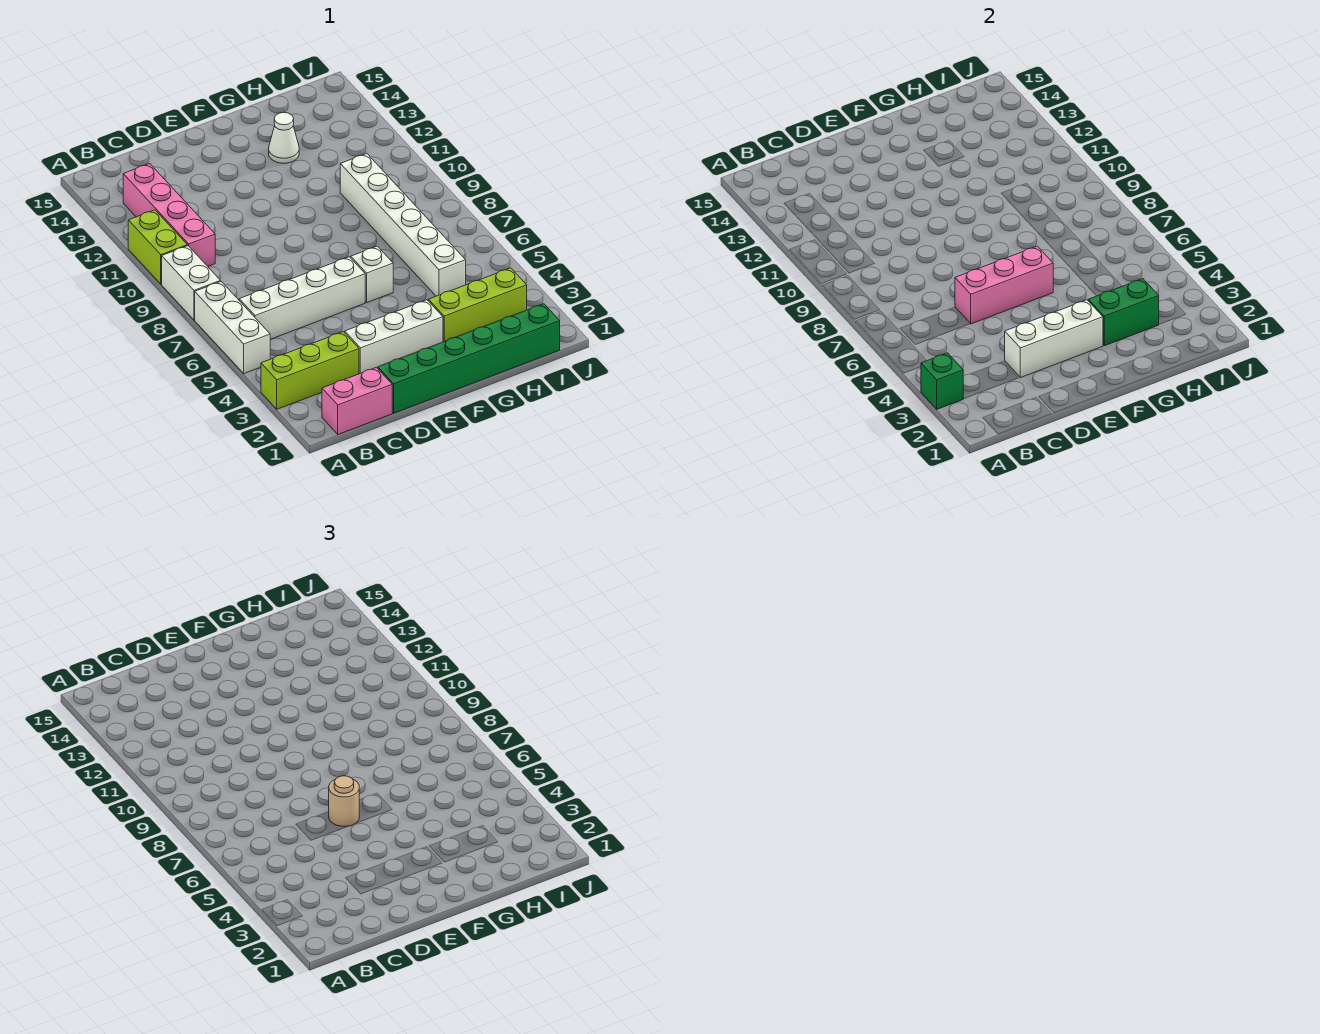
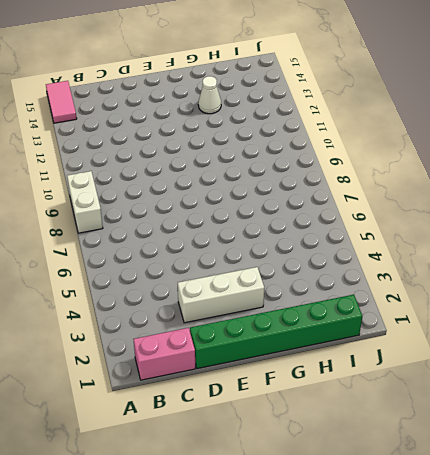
pink 1x2 tile [46,81,77,123] -> none
none -> lime 1x3 brick [261,332,359,409]
none -> white 1x3 brick [195,281,270,373]
none -> lime 1x2 brick [128,210,187,284]

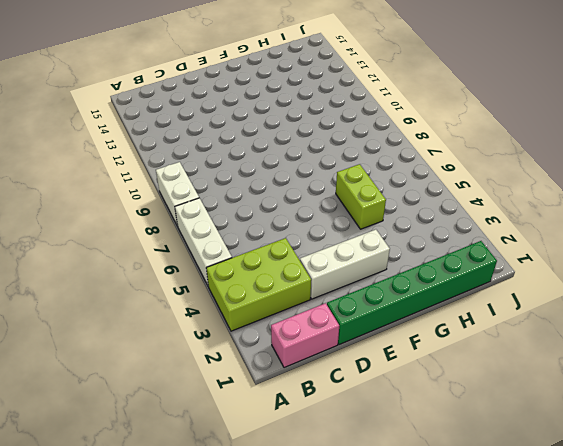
lime 2x3 brick [206,238,311,331] -> lime 1x3 brick [261,332,359,409]
lime 1x2 brick [336,164,386,229] -> lime 1x2 brick moved to [128,210,187,284]
none -> white 1x4 brick [239,257,365,339]
none -> pink 1x4 brick [123,164,215,266]
none -> white 1x1 brick [351,246,393,302]

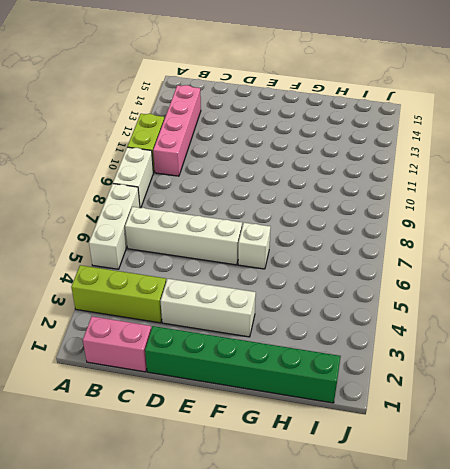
none -> lime 1x3 brick [428,268,527,342]
none -> white 1x1 cone [269,112,299,163]
none -> white 1x6 brick [340,154,466,296]

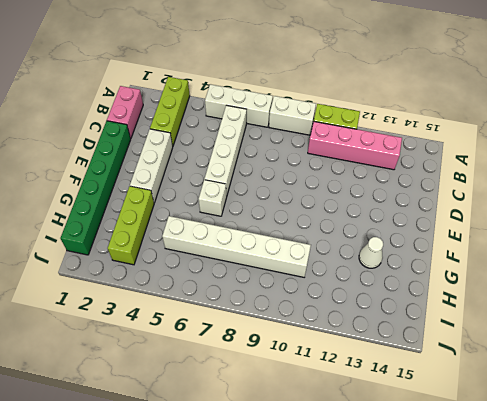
none -> green 1x1 brick [921,353,963,409]
none -> white 1x3 brick [1005,300,1103,378]
none -> pink 1x3 brick [955,246,1053,324]

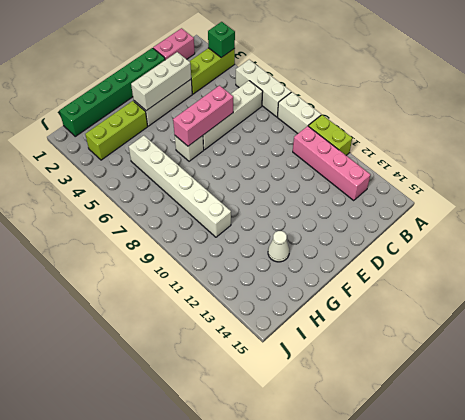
none -> green 1x2 brick [1088,279,1159,346]
none -> tan 1x1 round brick [329,776,359,826]

